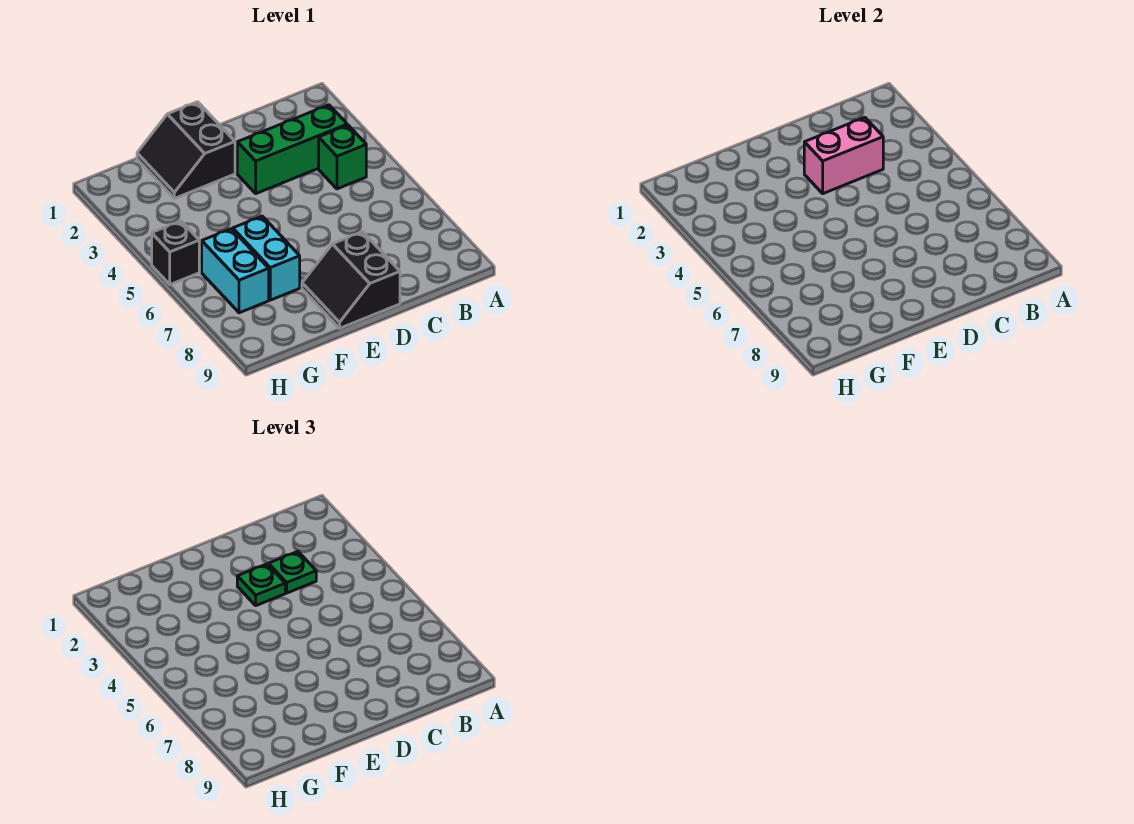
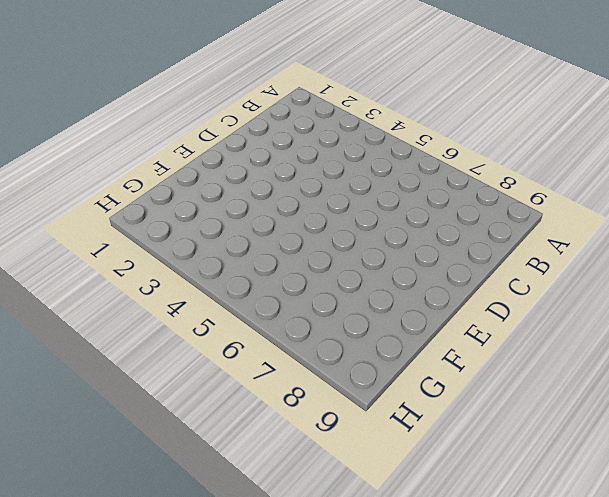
none -> green 1x3 brick [237,105,347,194]
none -> green 1x1 brick [319,125,366,189]

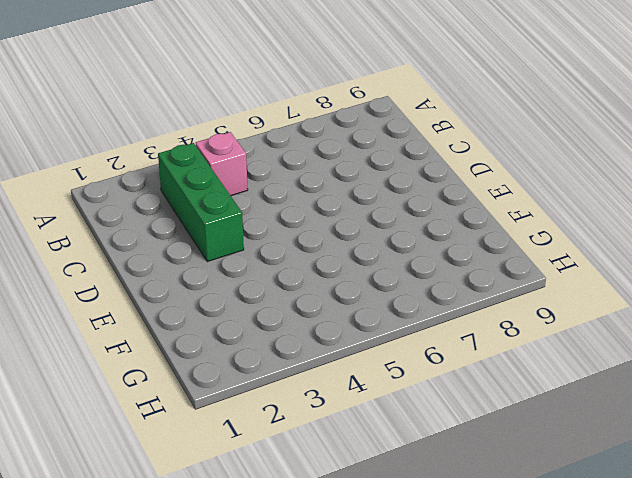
pink 1x1 brick [196,132,248,196] -> green 1x1 brick [319,125,366,189]
none -> black 2x2 slope [302,232,400,328]
none -> black 2x2 slope [137,102,235,198]

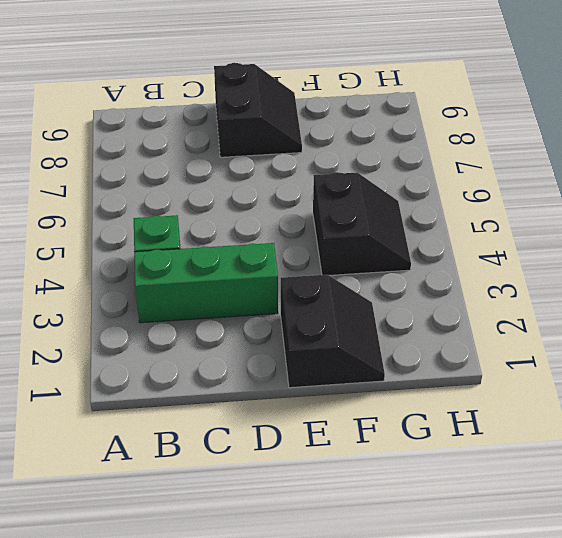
black 2x2 slope [313,172,411,275] -> none
none -> cyan 1x2 brick [233,216,300,300]
none -> cyan 1x2 brick [202,229,269,313]

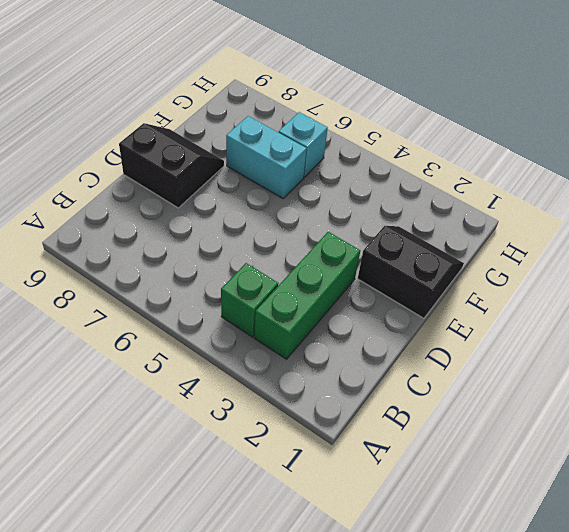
cyan 1x1 brick [279,112,328,177] -> cyan 1x2 brick [202,229,269,313]
none -> black 1x1 brick [152,221,199,285]
none -> pink 1x2 brick [804,117,883,194]

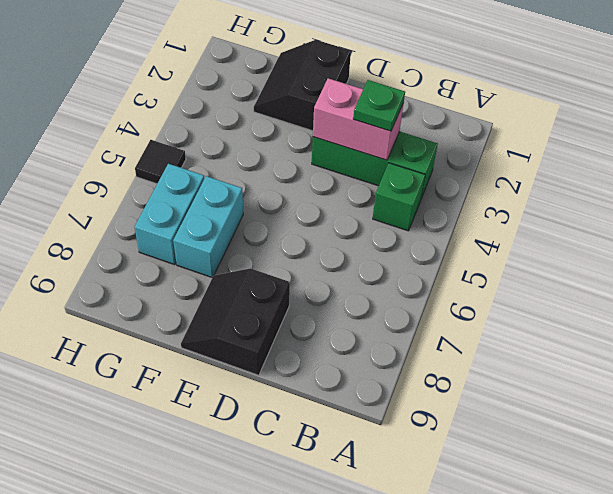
black 1x1 tile [135,140,186,184] -> black 1x1 brick [152,221,199,285]
none -> green 1x1 plate [237,564,285,606]

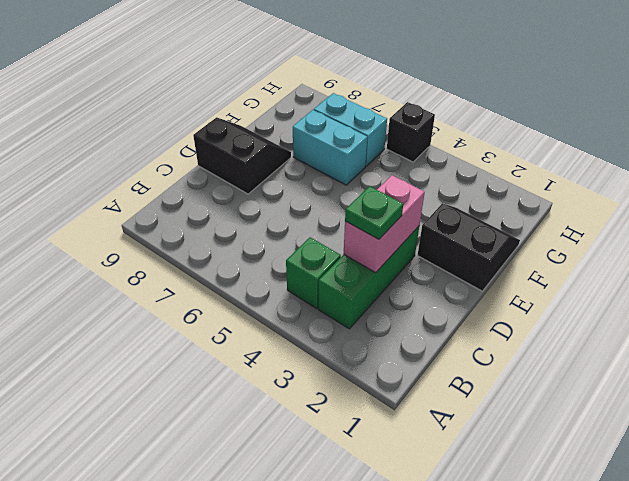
none -> green 1x1 plate [237,564,285,606]

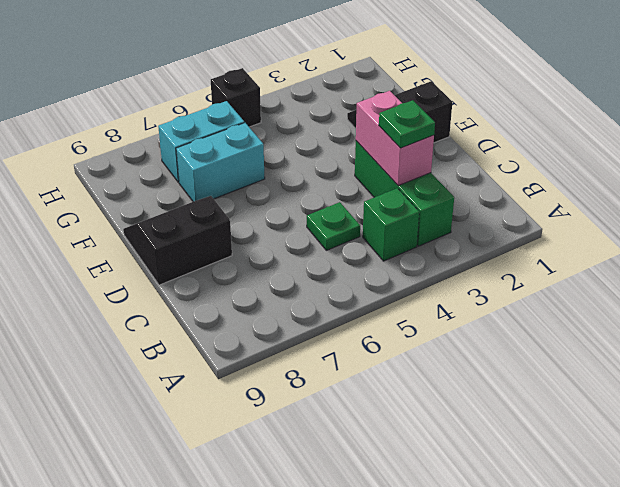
green 1x1 plate [307,202,360,250] -> green 1x1 plate moved to [237,564,285,606]

